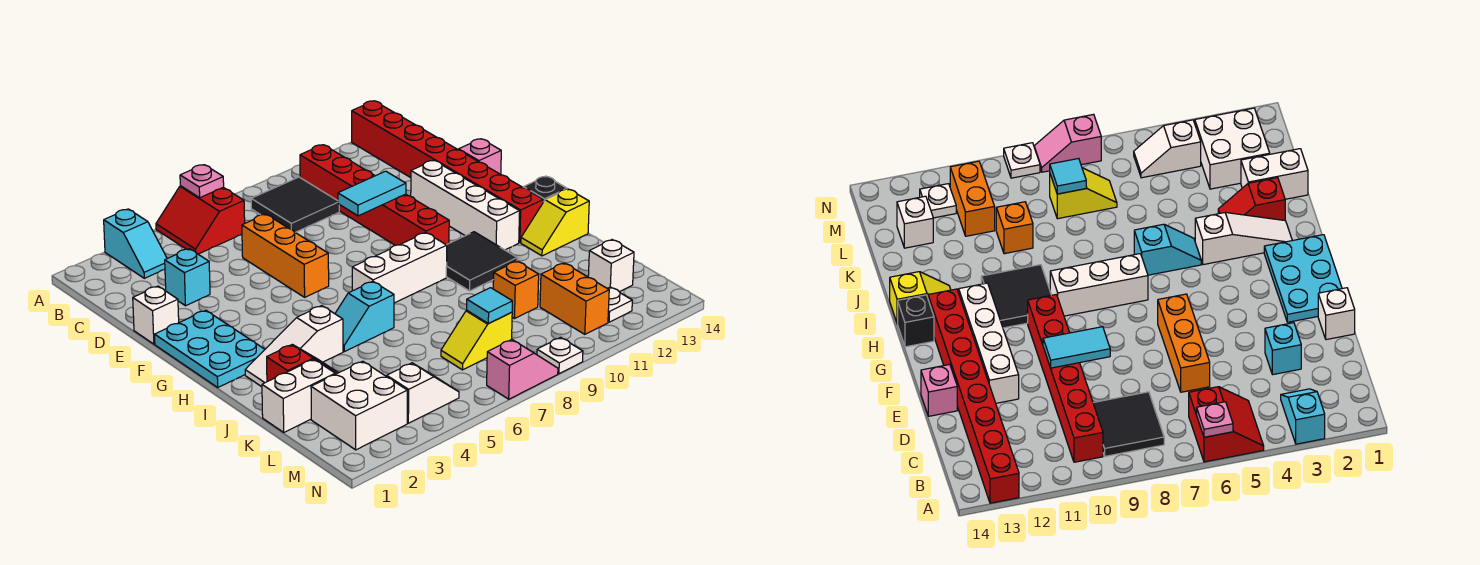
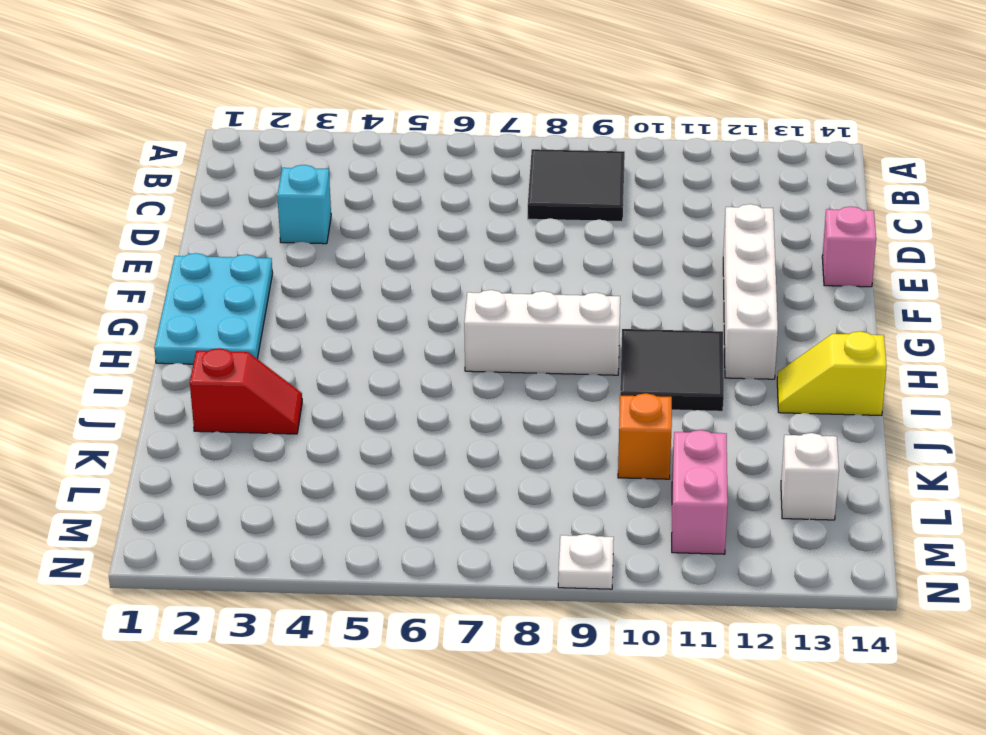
pink 1x2 brick [672,430,728,554] -> orange 1x2 brick [540,263,609,334]
none -> cyan 1x2 slope [104,209,167,278]
none -> red 2x2 slope [156,186,245,254]
none -> red 1x8 brick [352,101,543,243]
none -> red 1x6 brick [300,145,449,245]

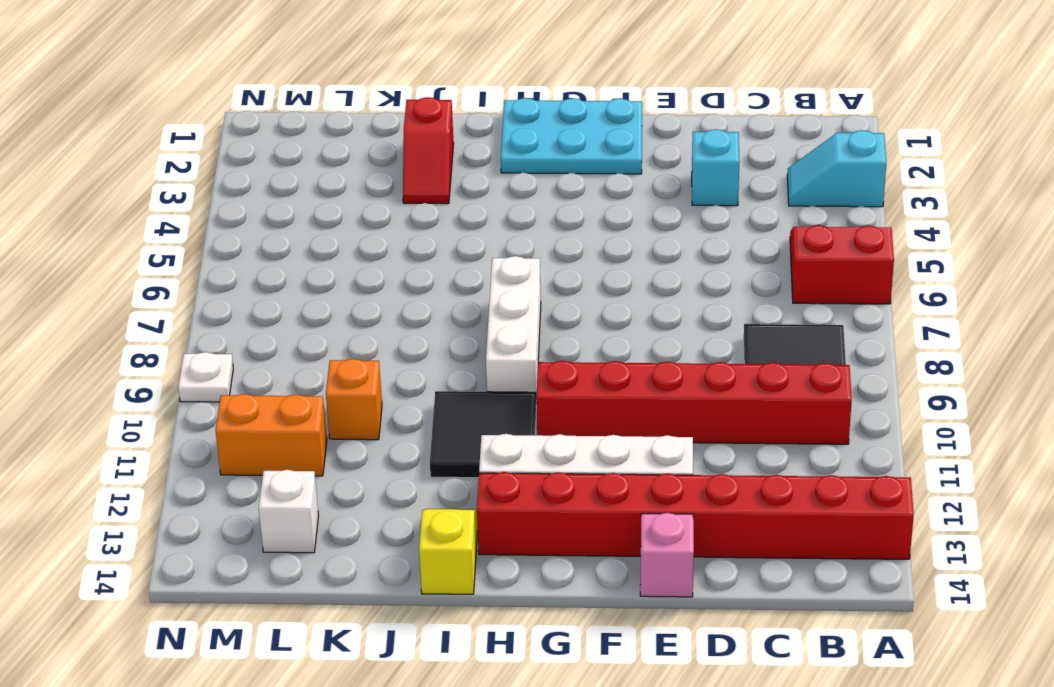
none -> orange 1x3 brick [242,214,329,297]
none -> white 1x1 brick [133,286,179,344]
none -> black 1x1 brick [523,176,567,202]
none -> white 1x3 slope [245,306,343,387]

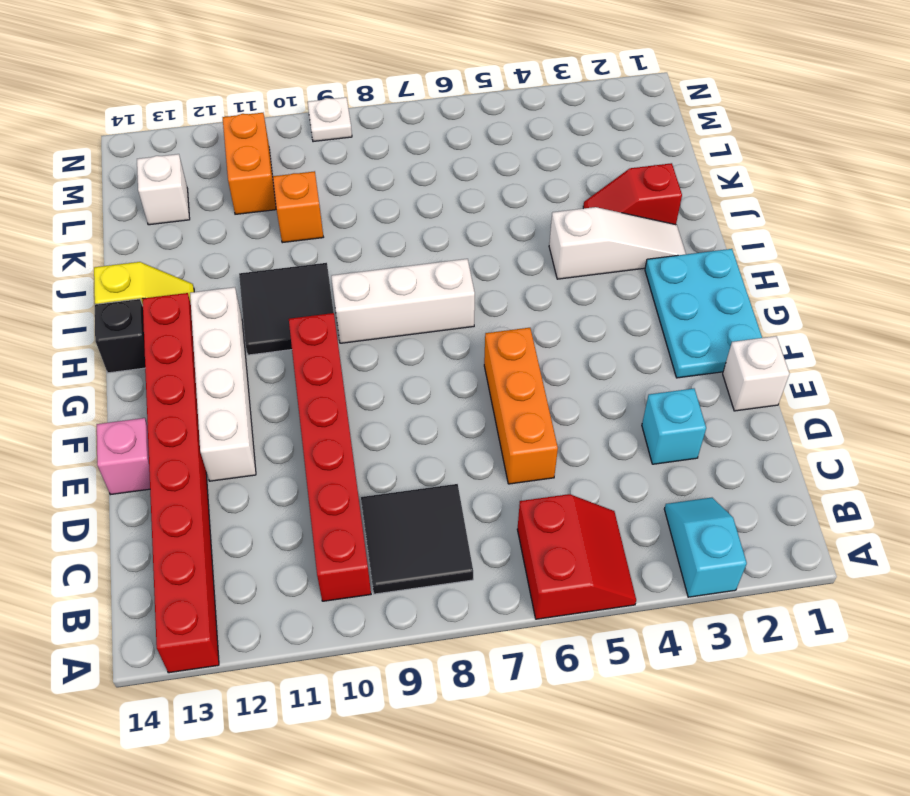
none -> cyan 1x2 slope [335,281,394,352]
none -> white 1x2 brick [262,359,335,432]
none -> white 2x2 brick [311,361,407,450]
none -> yellow 1x2 slope [441,311,512,370]

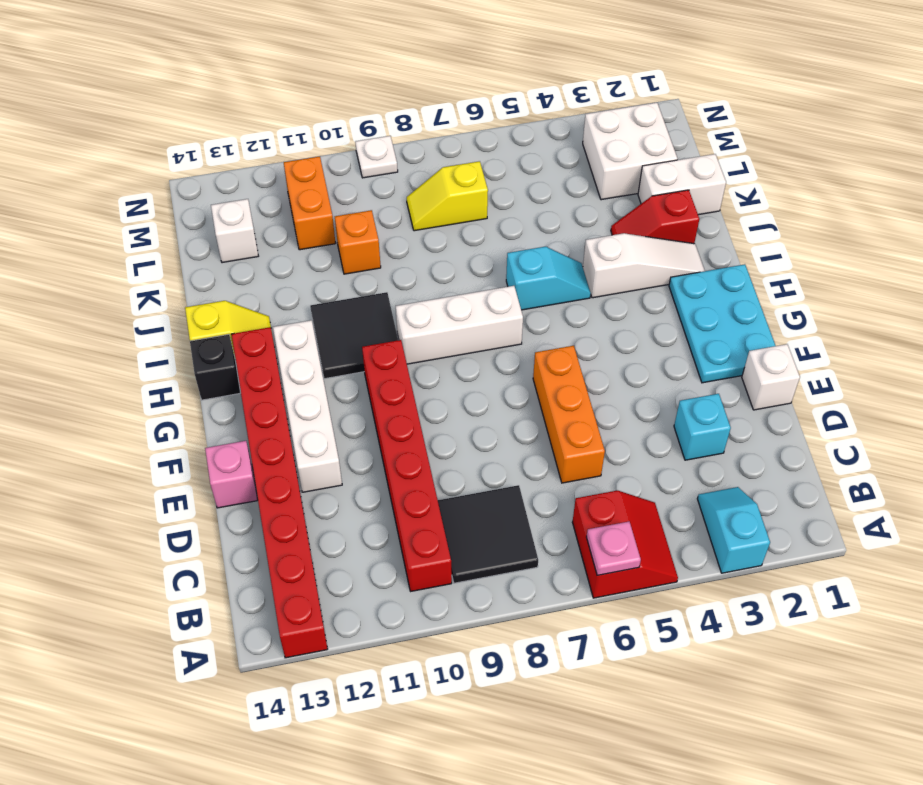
yellow 1x2 slope [407,161,488,231] -> yellow 1x2 slope turned to [441,311,512,370]
none -> white 1x2 slope [387,363,459,423]
none -> white 1x1 plate [607,287,632,322]
none -> pink 1x2 slope [487,340,558,399]
none -> cyan 1x2 tile [338,171,406,216]

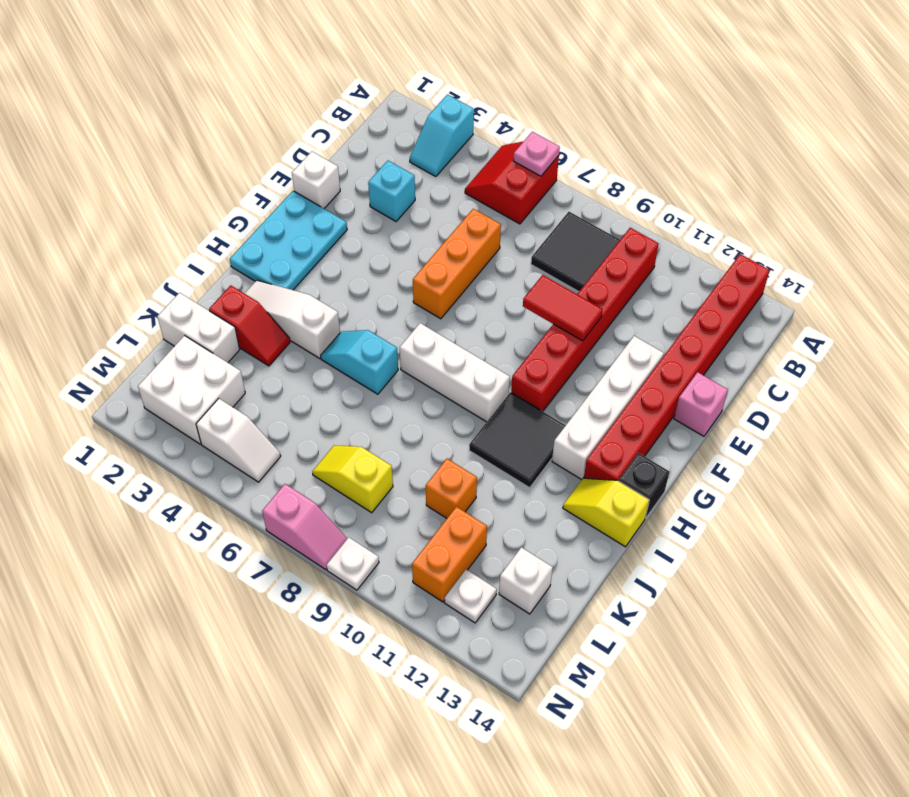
red 1x2 tile [523,275,603,341] -> cyan 1x2 tile [338,171,406,216]
none -> cyan 1x1 tile [467,288,512,324]

